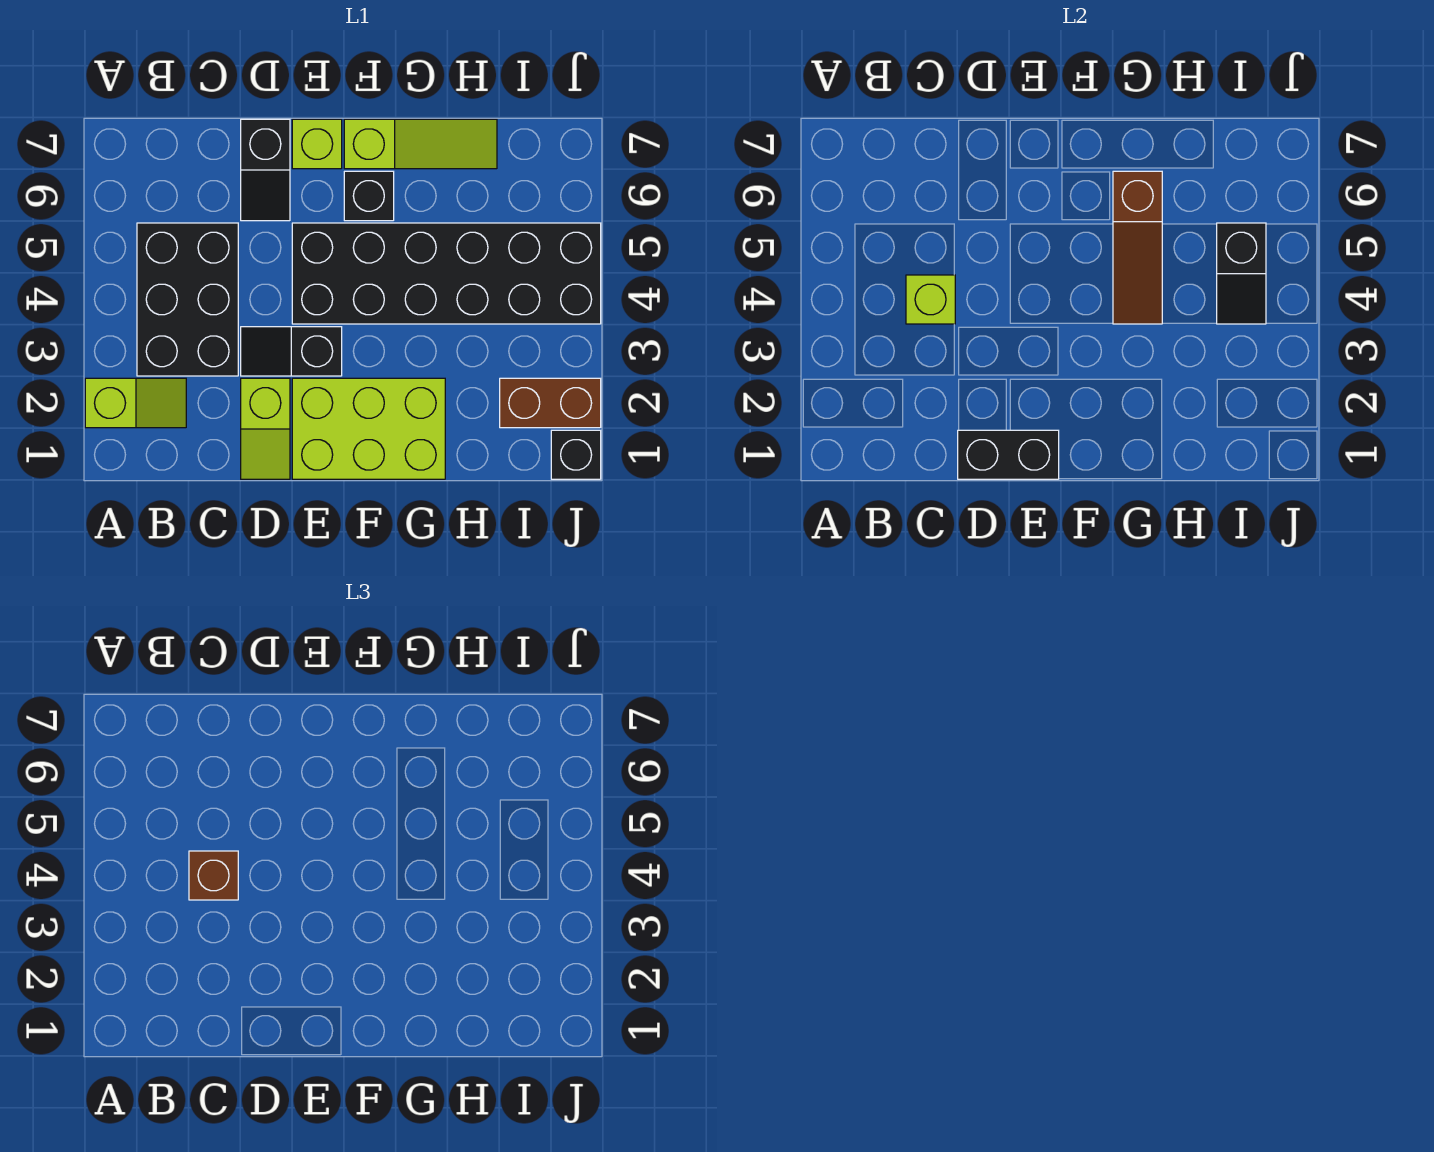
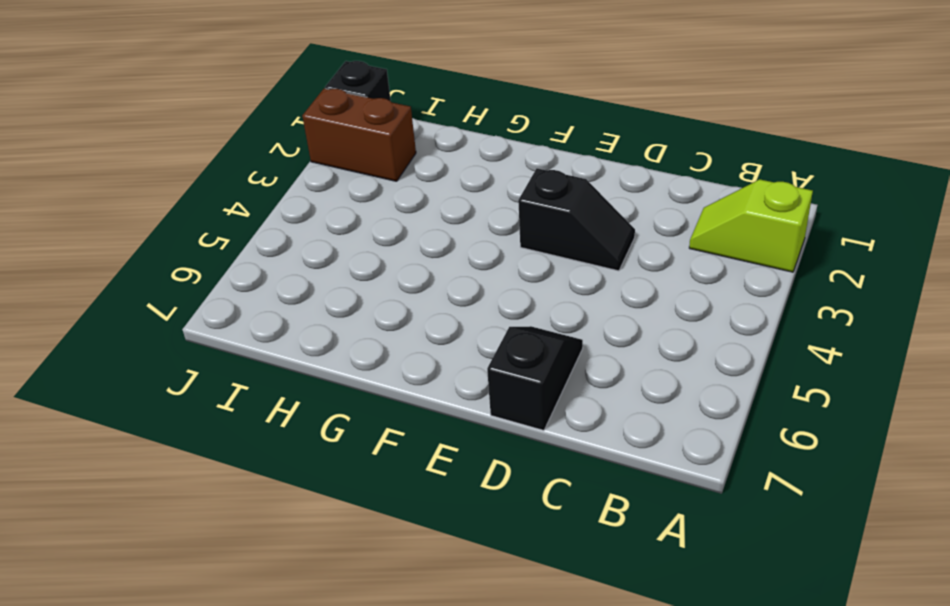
none -> black 2x3 brick [137,223,238,376]
none -> lime 1x2 slope [241,378,290,479]
none -> lime 2x3 brick [292,378,445,479]

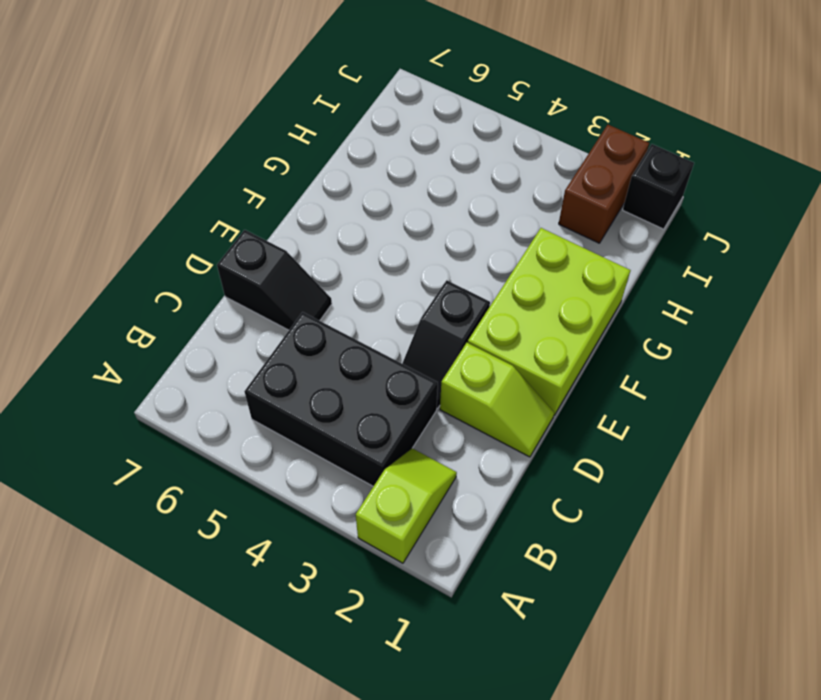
none -> black 2x6 brick [292,223,601,324]
none -> lime 1x1 brick [292,119,342,169]
none -> black 1x1 brick [344,171,394,221]

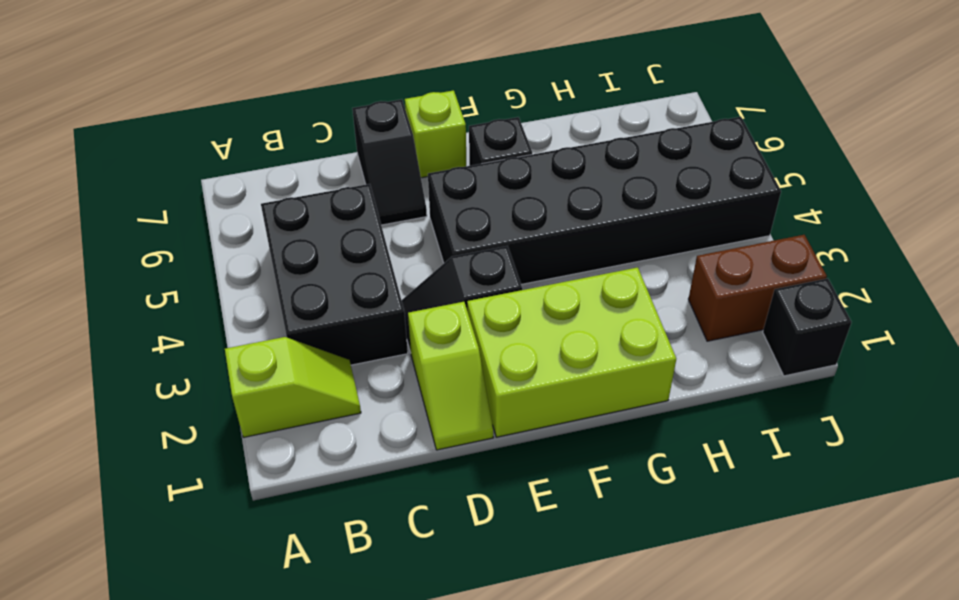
none -> lime 1x3 slope [344,119,497,169]
none -> lime 1x1 brick [906,275,955,324]
none -> black 1x2 brick [958,430,1059,479]

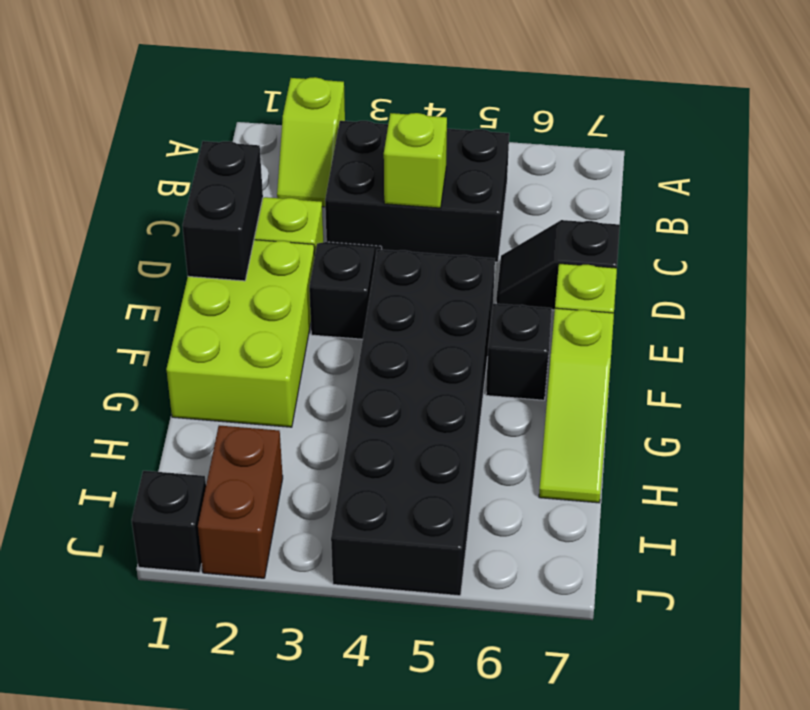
none -> brown 1x3 slope [1113,171,1162,324]
none -> black 1x2 slope [1217,223,1266,324]
none -> brown 1x1 brick [189,851,238,900]

